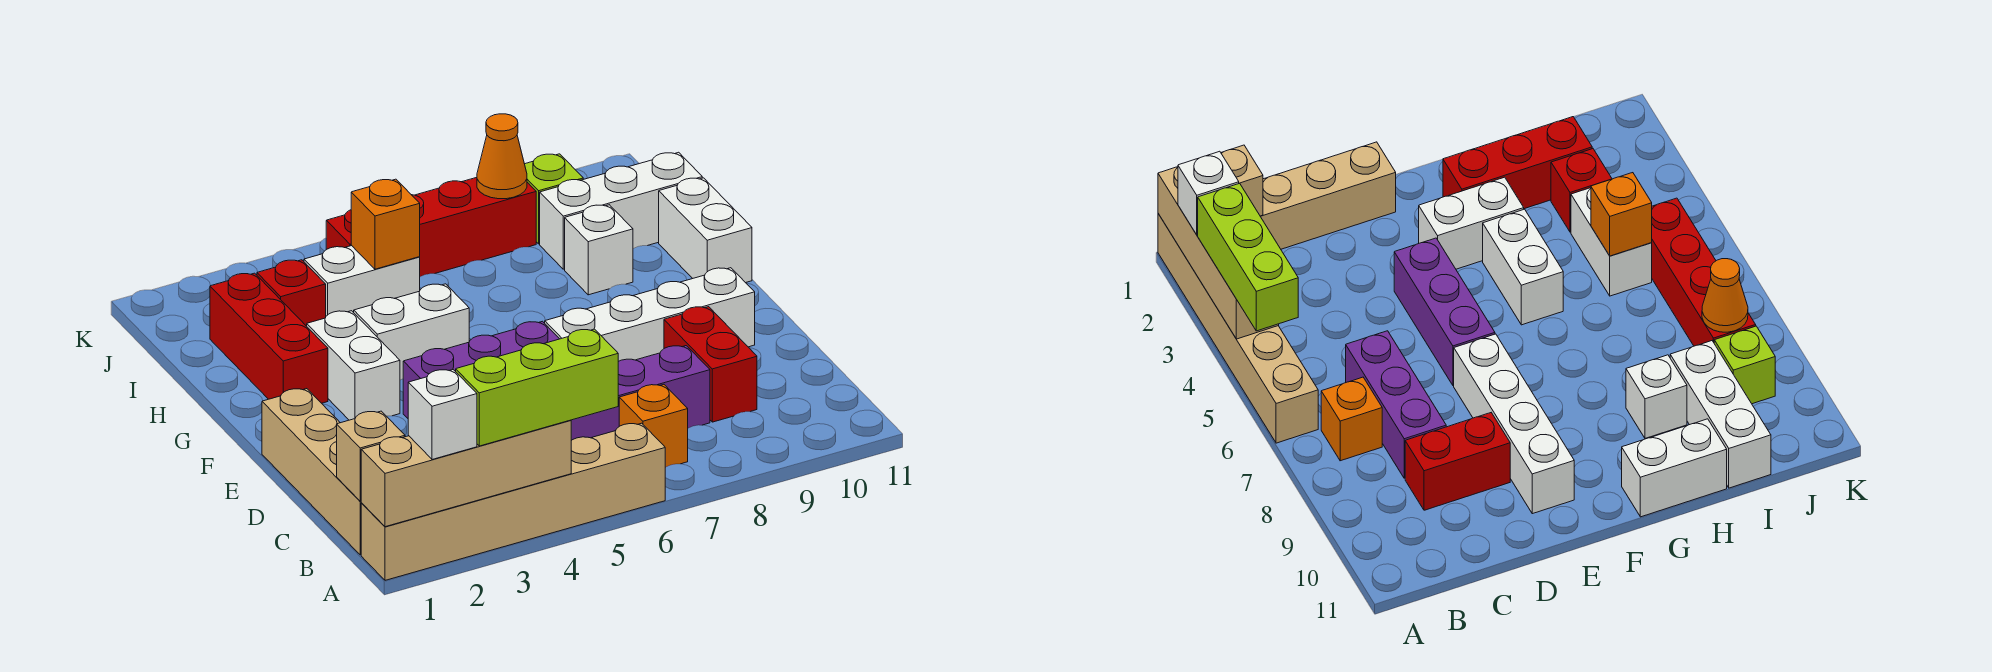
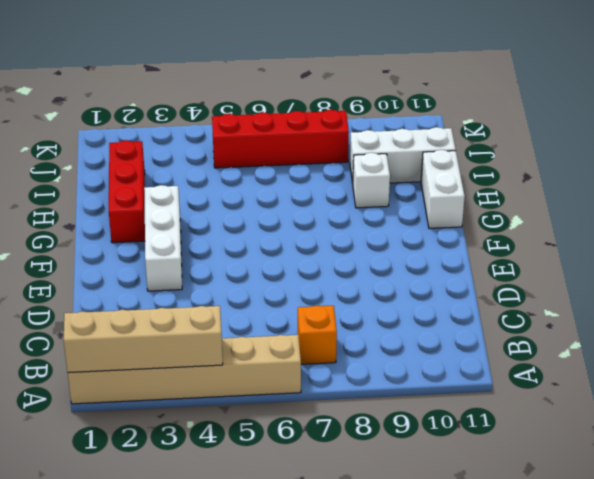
white 1x3 brick [144,185,182,291] -> white 1x2 brick [307,311,400,420]
none -> tan 1x4 brick [262,389,361,555]
none -> purple 1x3 brick [571,346,710,441]
none -> red 1x2 brick [664,307,757,422]

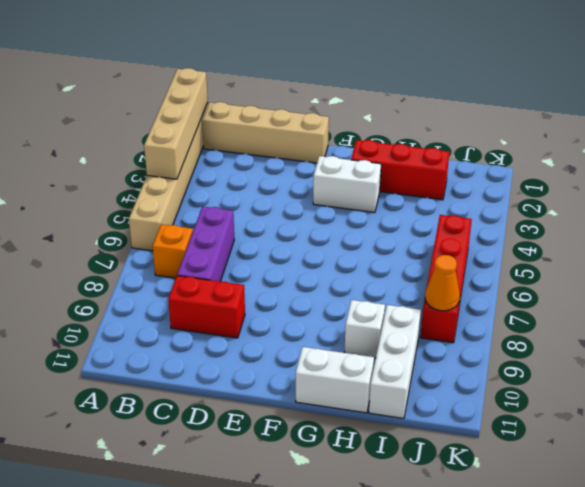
none -> purple 1x3 brick [403,321,559,418]
none -> white 1x4 brick [545,268,755,361]
none -> white 1x2 brick [354,284,469,380]

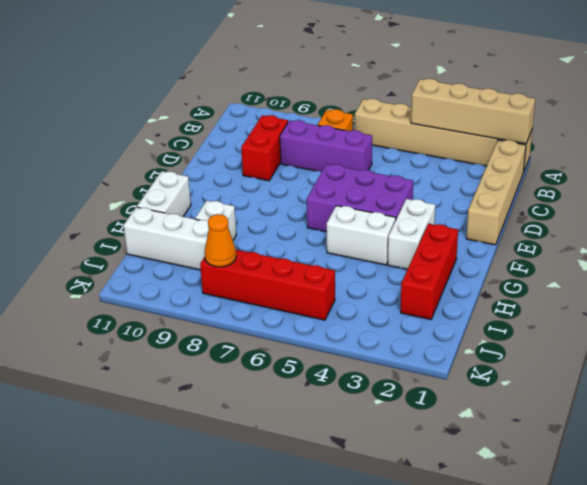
purple 2x3 brick [307,164,413,232] -> purple 1x3 brick [403,321,559,418]
none -> white 1x4 brick [545,268,755,361]
none -> red 1x1 brick [257,260,326,326]
none -> white 1x2 brick [304,246,420,316]

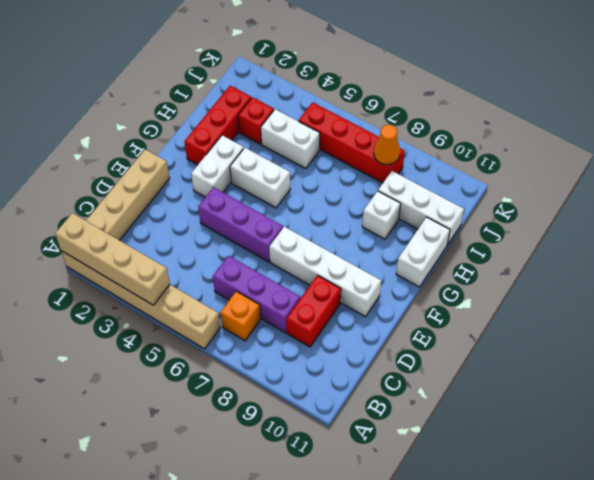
none -> lime 1x1 brick [525,154,583,244]
none -> tan 1x1 brick [337,411,405,501]
none -> orange 1x1 brick [351,179,420,269]

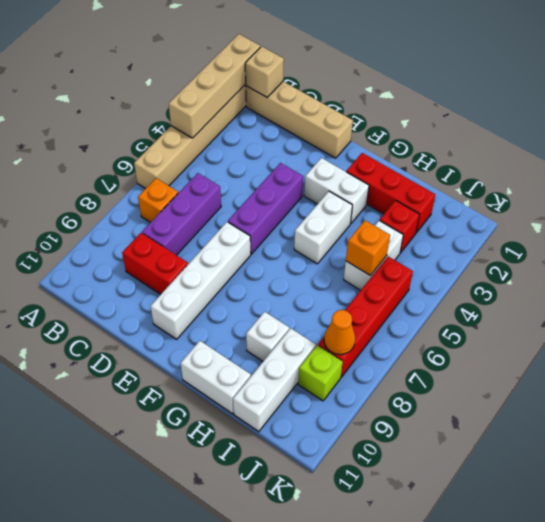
none -> white 1x1 brick [408,370,477,460]
none -> lime 1x3 brick [456,329,618,446]

